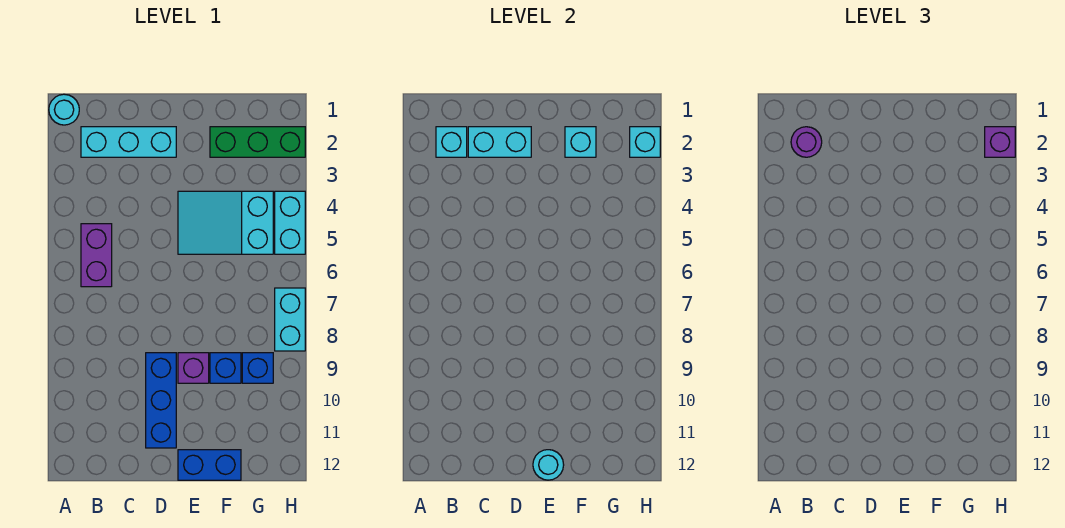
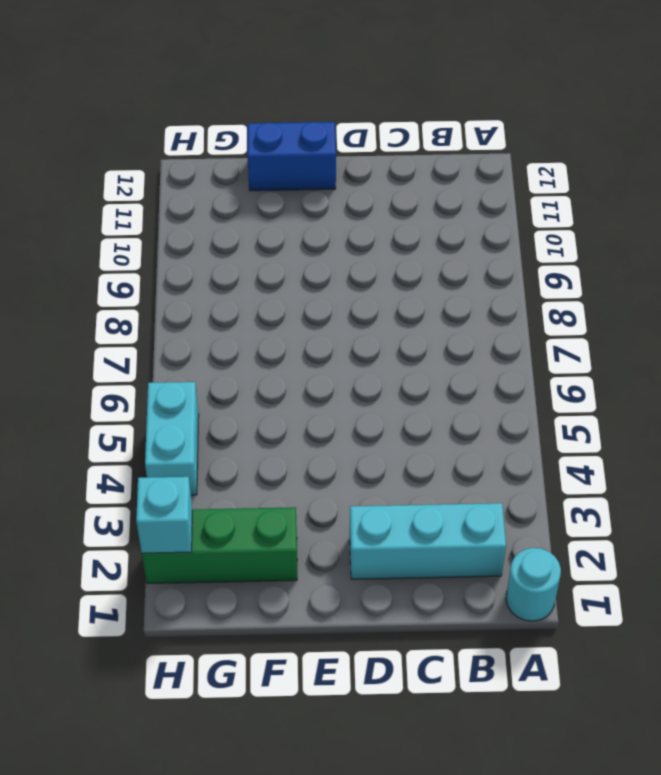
none -> purple 1x2 brick [81,224,112,287]
none -> blue 1x3 brick [146,353,176,448]
none -> cyan 2x3 slope [178,191,273,254]

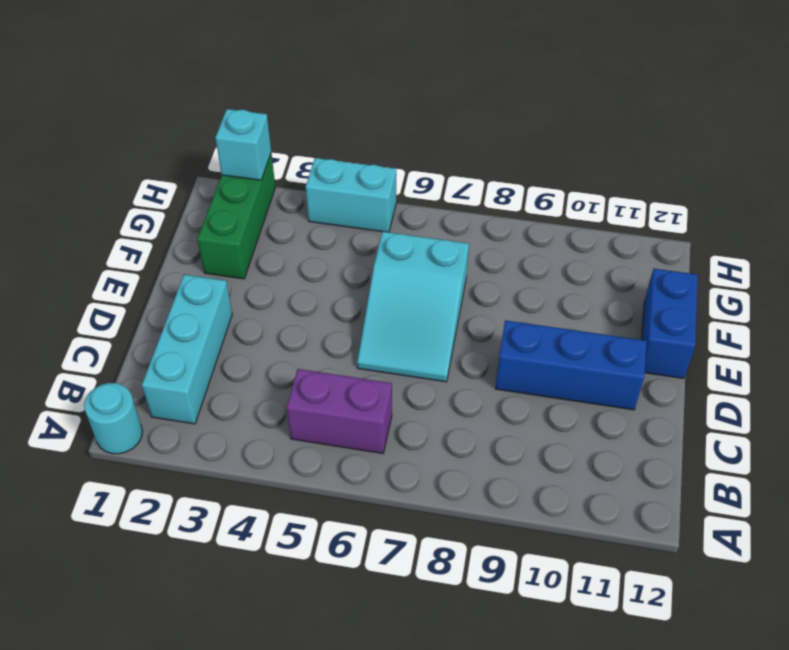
cyan 2x3 slope [357,232,469,382] -> cyan 2x3 slope moved to [178,191,273,254]
none -> purple 1x1 brick [178,353,209,383]
none -> blue 1x1 brick [210,353,241,383]
none -> blue 1x1 brick [242,353,273,383]

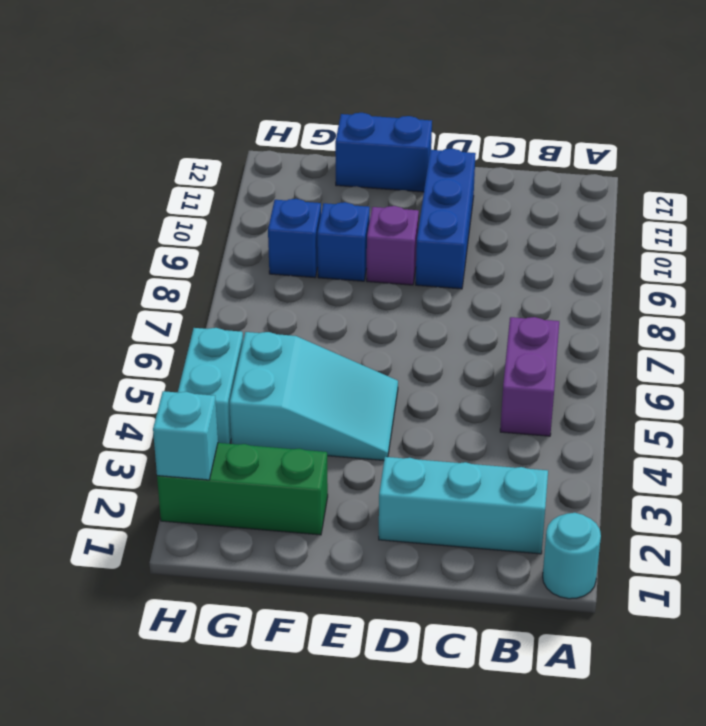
none -> cyan 1x2 brick [275,288,305,351]
none -> cyan 1x1 brick [436,127,467,157]
none -> cyan 1x2 brick [468,127,531,157]

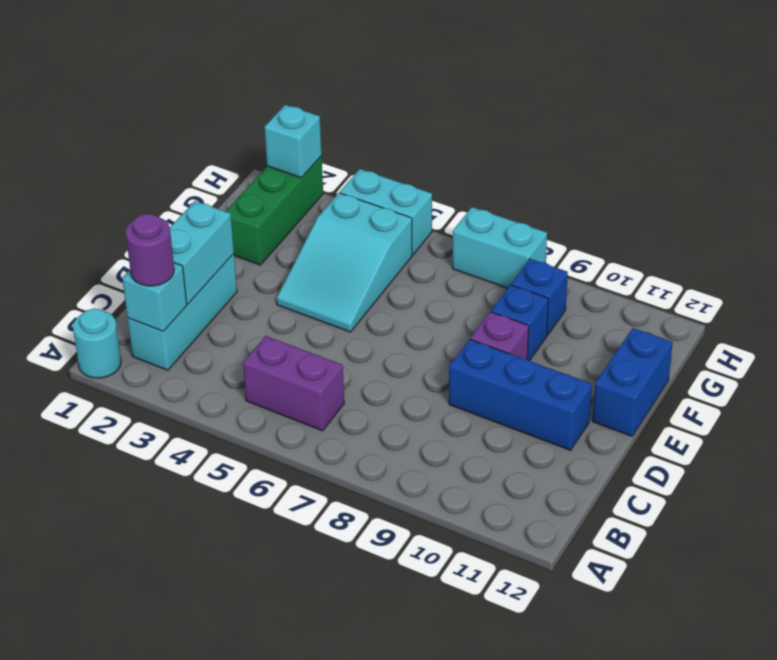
none -> cyan 1x1 round brick [533,450,564,480]
none -> cyan 1x1 brick [565,127,596,157]
none -> purple 1x1 brick [985,127,1015,157]

